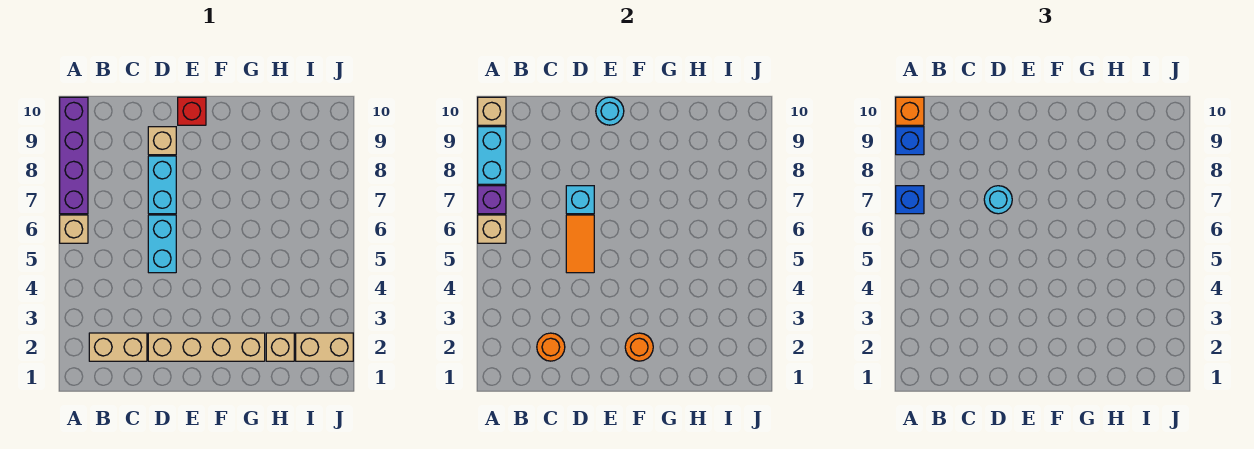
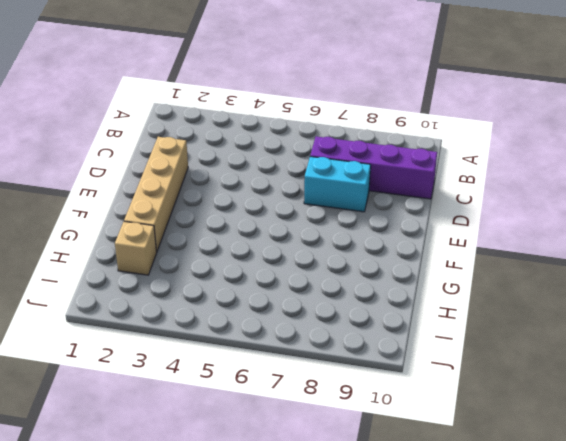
purple 1x4 brick [310,136,437,199] -> purple 1x4 brick moved to [60,97,88,214]
none -> tan 1x1 brick [60,215,88,243]
none -> tan 1x2 brick [89,333,147,361]
none -> cyan 1x2 brick [148,215,176,273]

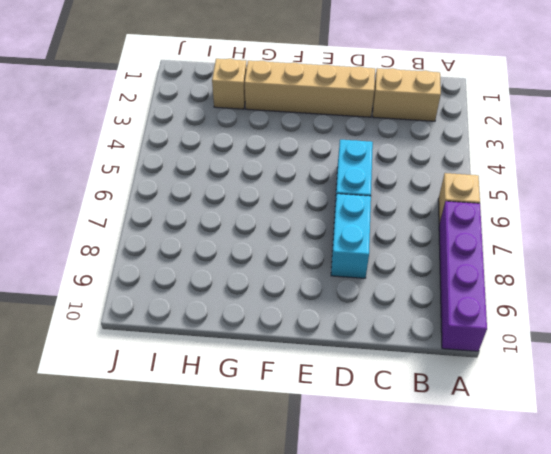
none -> tan 1x1 brick [148,127,176,155]
none -> red 1x1 brick [178,97,206,125]
none -> tan 1x2 brick [296,333,353,361]

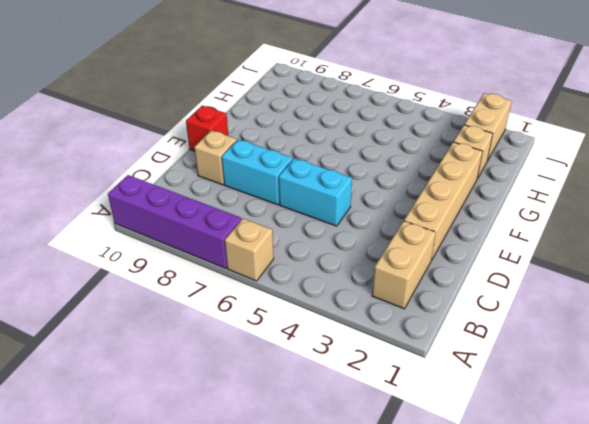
none -> tan 1x1 brick [478,215,506,243]
none -> purple 1x1 brick [478,186,506,214]
none -> cyan 1x2 brick [478,127,506,184]

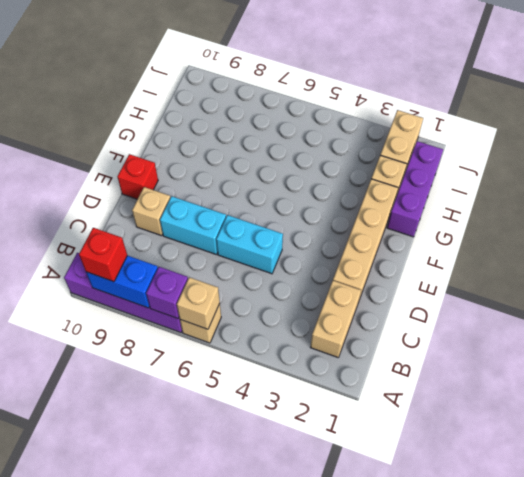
blue 1x2 brick [86,256,158,308] -> cyan 1x2 brick [478,127,506,184]
red 1x1 brick [79,228,127,282] -> blue 1x1 brick [896,127,924,155]
purple 1x3 brick [387,141,443,237] -> none
none -> tan 1x1 brick [478,97,506,125]
none -> orange 1x1 round brick [537,333,565,361]
none -> orange 1x2 tile [566,215,594,273]

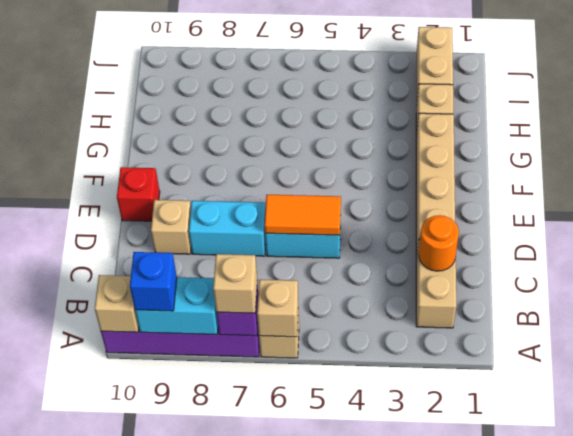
tan 1x1 brick [213,254,257,313] -> blue 1x1 brick [896,186,924,214]
none -> cyan 1x1 brick [566,186,594,214]
none -> cyan 1x1 round brick [596,97,624,125]
none -> orange 1x1 round brick [625,333,653,361]

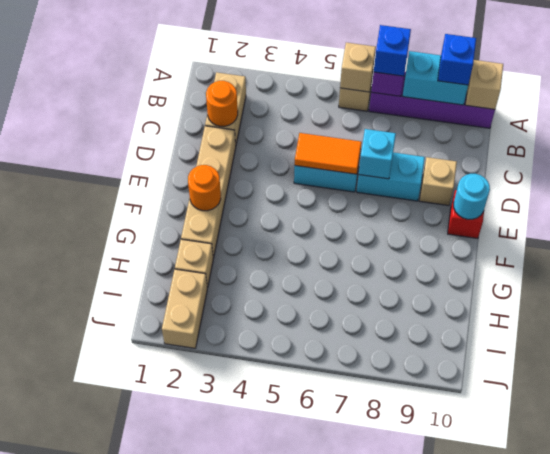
none -> orange 1x1 brick [896,97,924,125]
none -> cyan 1x1 round brick [984,186,1012,214]

